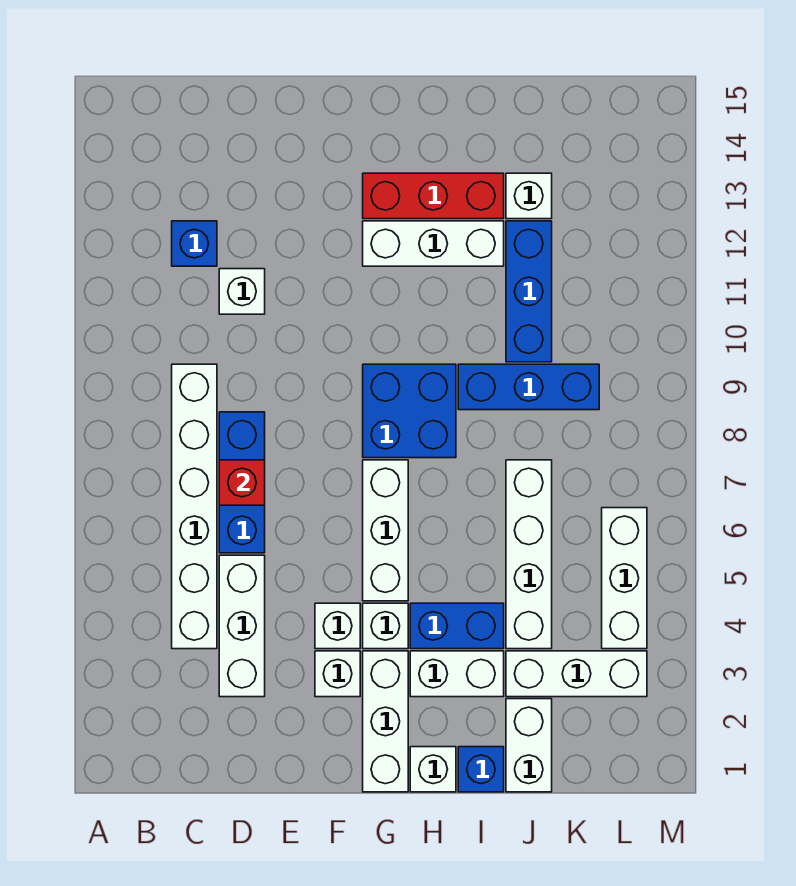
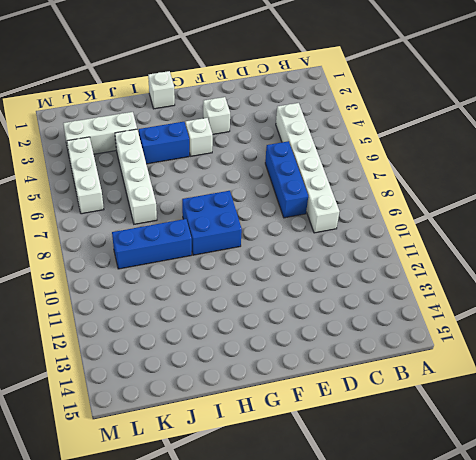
none -> blue 1x1 brick [172,221,217,266]
none -> white 1x3 brick [219,555,265,697]
none -> white 1x1 brick [219,269,265,314]

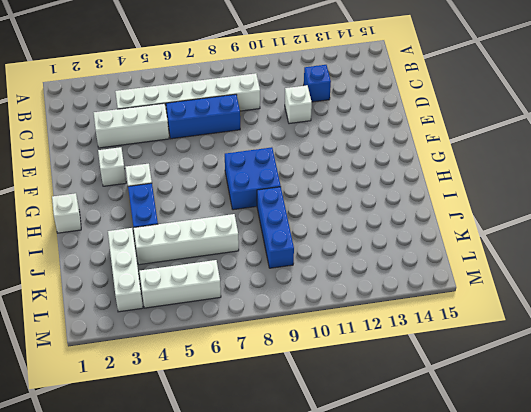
none -> white 1x1 brick [315,603,360,649]
none -> white 1x3 brick [363,651,408,792]
none -> white 1x3 brick [363,460,408,601]

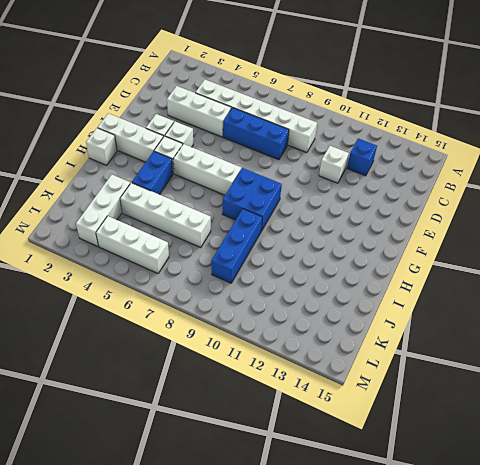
none -> white 1x3 brick [363,221,504,266]
none -> red 1x3 brick [363,173,504,219]
none -> white 1x2 brick [410,651,504,697]

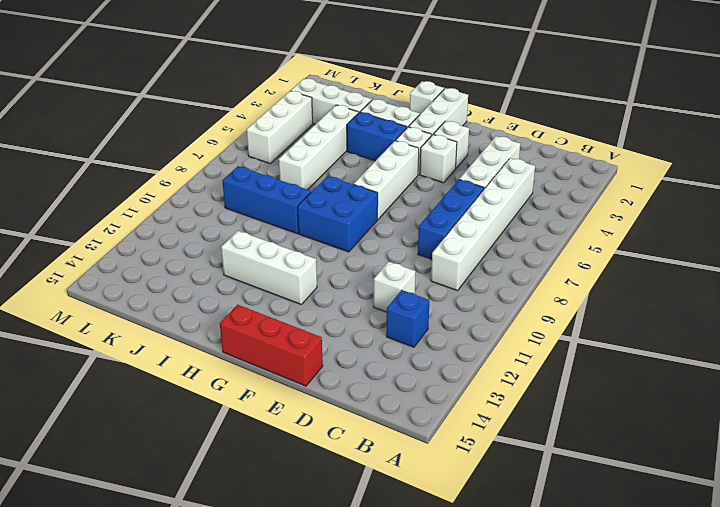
red 1x3 brick [220,305,323,386] -> red 1x3 brick moved to [363,173,504,219]
none -> blue 1x1 brick [458,747,504,792]
none -> white 1x2 brick [506,699,552,792]
none -> blue 1x3 brick [506,221,552,362]

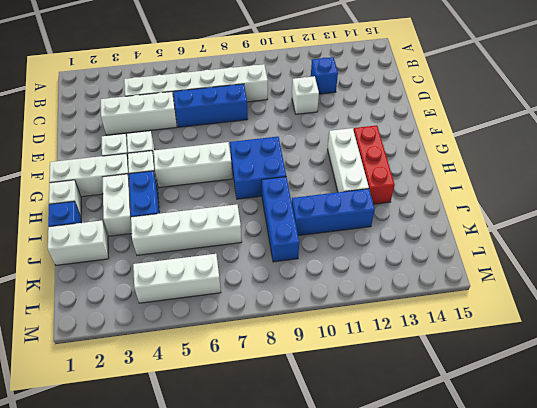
none -> white 1x3 brick [506,651,647,697]
none -> white 1x1 brick [506,173,552,219]
none -> red 1x1 brick [219,460,265,505]

